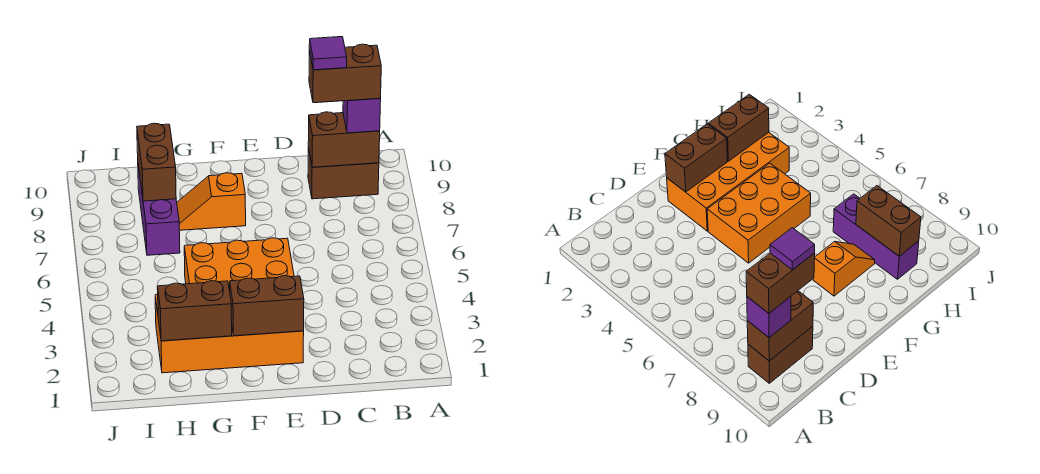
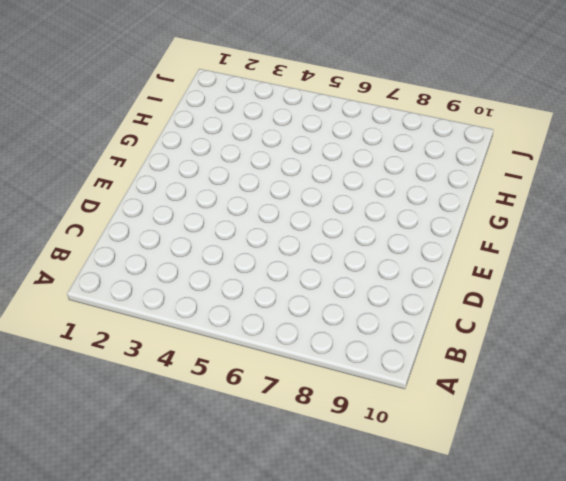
none -> brown 1x2 brick [308,148,379,199]
none -> orange 2x4 brick [155,290,304,373]
none -> orange 2x3 brick [184,238,294,289]

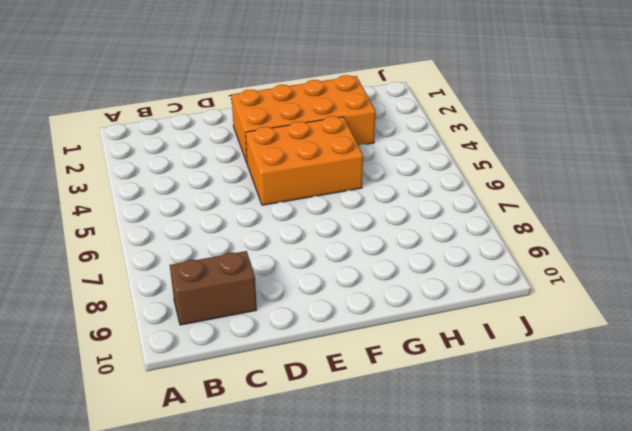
none -> orange 1x2 slope [177,173,246,230]
none -> purple 1x3 brick [138,165,180,255]
none -> brown 1x2 brick [308,112,380,167]

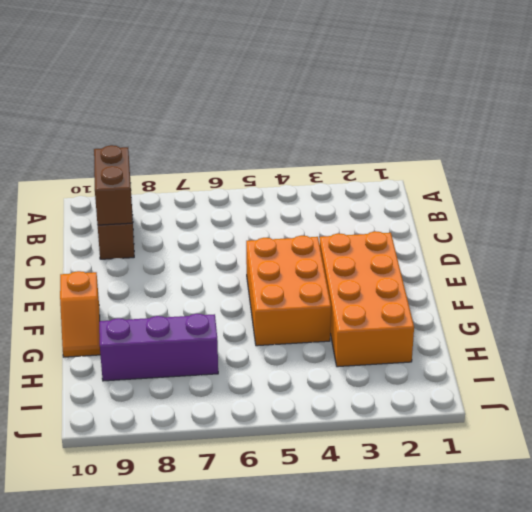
orange 1x2 slope [60,271,100,357] -> orange 1x2 slope moved to [177,173,246,230]
none -> brown 1x2 brick [229,276,304,336]
none -> brown 1x2 brick [158,281,232,341]
none -> brown 1x2 brick [137,123,176,201]

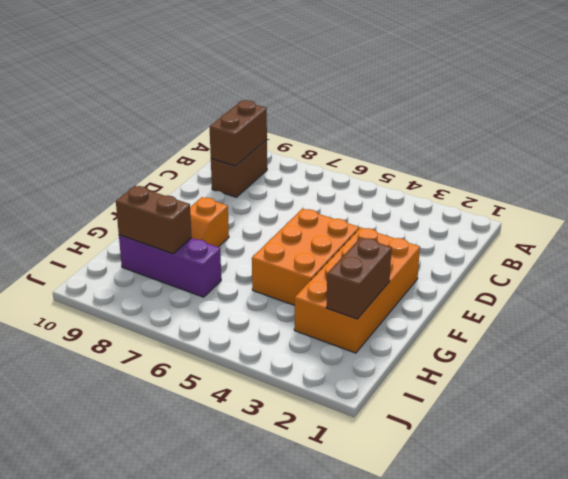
none -> brown 1x2 brick [229,276,304,336]
none -> purple 1x1 brick [343,98,381,133]
none -> brown 1x2 brick [309,44,381,103]

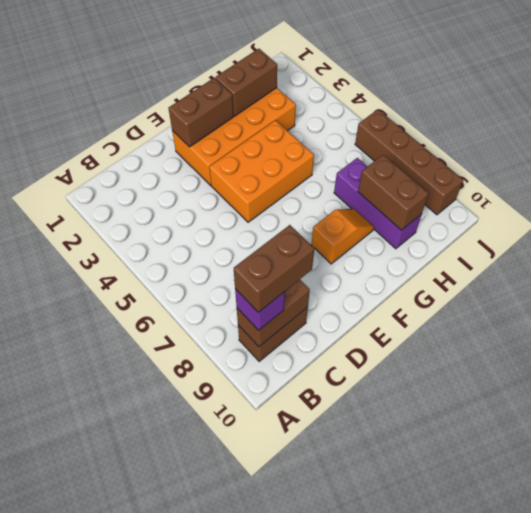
brown 1x4 brick [355,110,463,215] -> none
none -> purple 1x1 tile [309,37,347,70]

